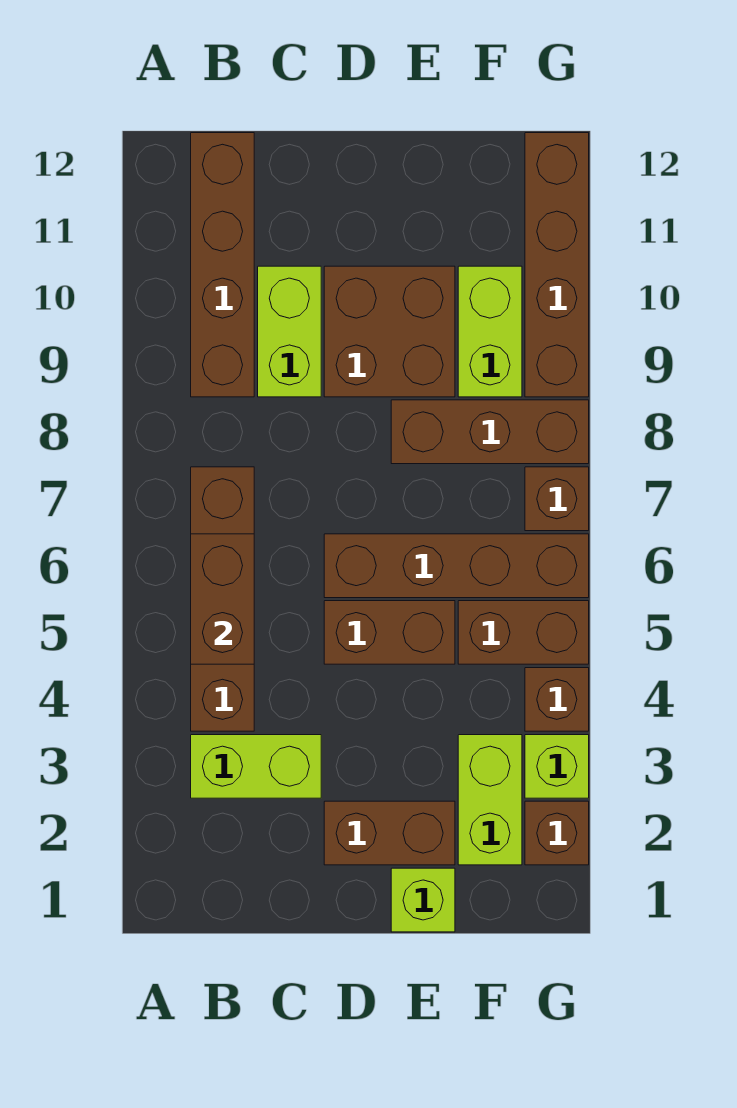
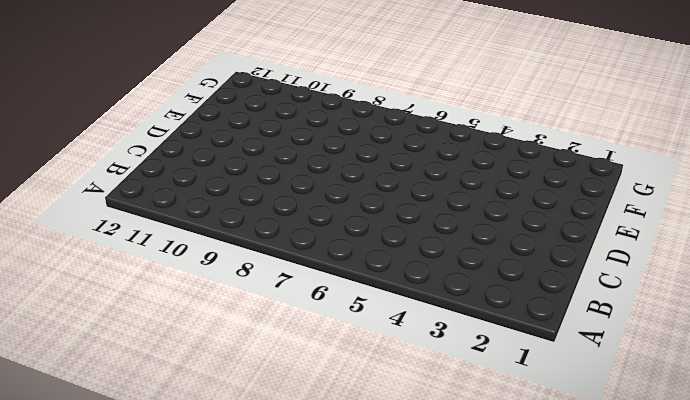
none -> lime 1x2 brick [191,735,321,798]
none -> brown 1x4 brick [191,467,254,731]
none -> brown 1x4 brick [191,133,254,397]

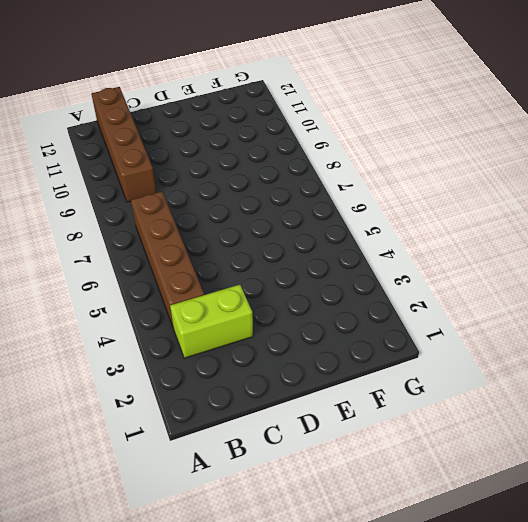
none -> lime 1x2 brick [258,266,321,397]
none -> brown 1x2 brick [324,801,455,865]
none -> brown 1x2 brick [324,601,455,664]

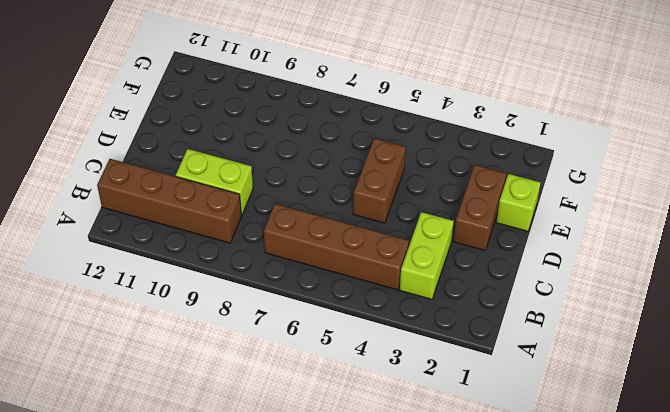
none -> brown 1x4 brick [324,534,589,598]
none -> brown 2x2 brick [324,266,455,397]
none -> brown 1x3 brick [391,400,589,464]

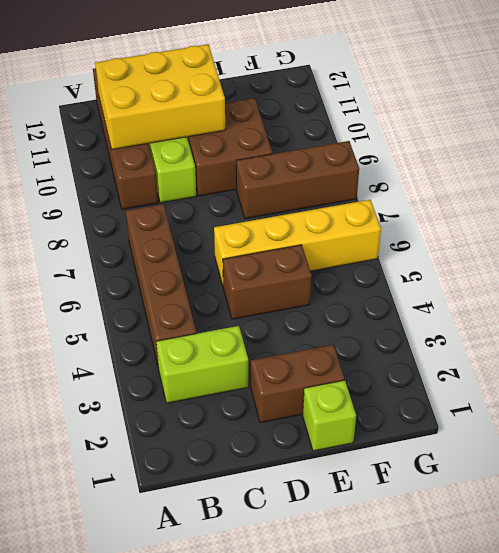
yellow 2x3 brick [95,44,225,149] -> none
yellow 1x4 brick [214,200,381,285] -> brown 1x4 brick [324,534,589,598]
none -> lime 1x2 brick [458,735,522,865]
none -> brown 1x2 brick [458,601,589,664]
none -> lime 1x2 brick [458,266,522,397]

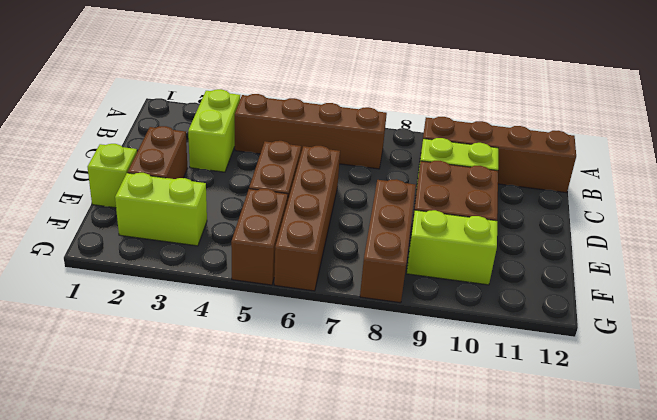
none -> brown 1x1 brick [525,801,589,865]
none -> lime 1x1 brick [525,735,589,798]
none -> brown 1x1 brick [525,668,589,731]

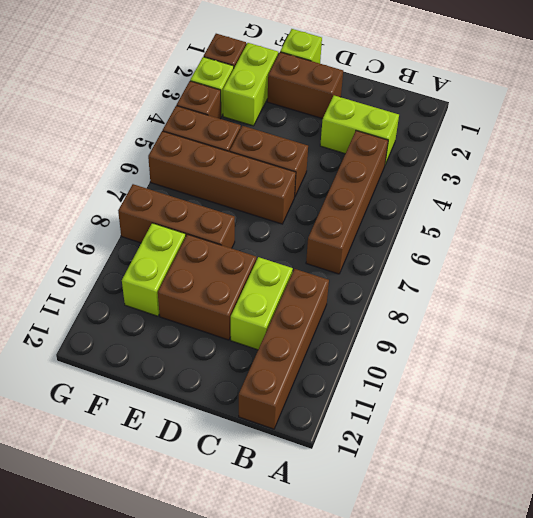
none -> brown 1x1 brick [525,467,589,531]
none -> brown 1x4 brick [525,133,589,397]
none -> brown 1x2 brick [191,534,254,664]

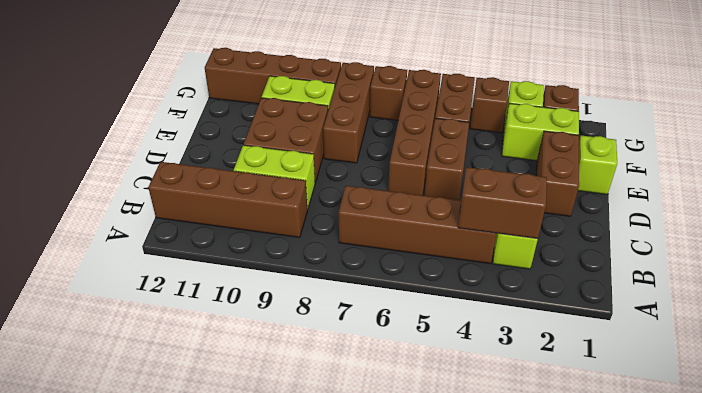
brown 1x2 brick [458,167,547,239] -> brown 1x2 brick moved to [191,534,254,664]

